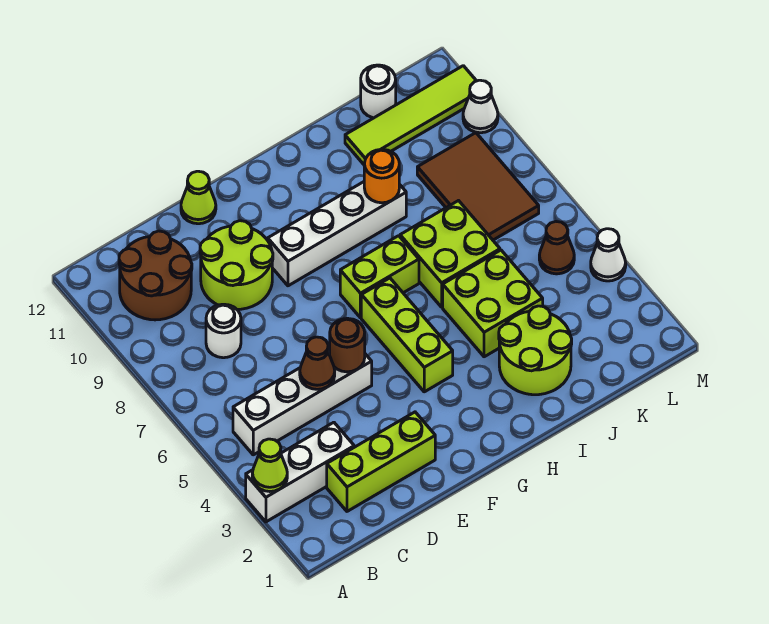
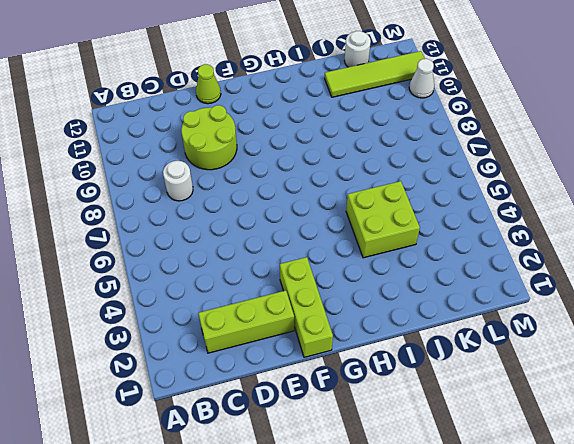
lime 1x3 brick [280,257,333,357] -> lime 1x3 brick moved to [361,278,453,392]
none -> white 1x3 brick [246,422,354,522]
none -> white 1x4 brick [233,350,372,455]
none -> brown 2x2 round brick [119,231,192,320]

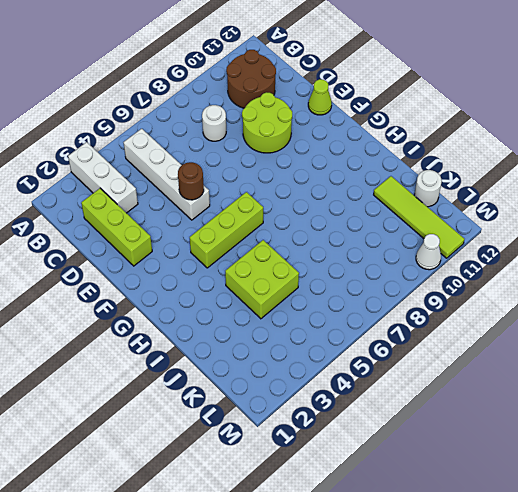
none -> white 1x4 brick [268,182,406,286]
none -> lime 1x2 brick [340,236,419,318]
none -> lime 2x2 round brick [499,306,572,395]

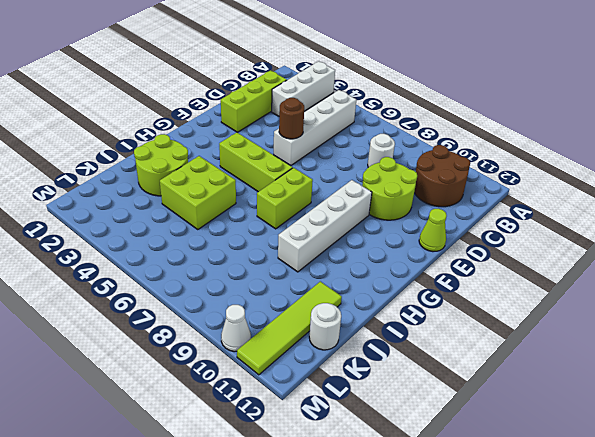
none -> lime 2x2 brick [400,201,500,307]
none -> brown 2x3 tile [417,133,539,240]
none -> brown 1x1 cone [539,222,574,274]

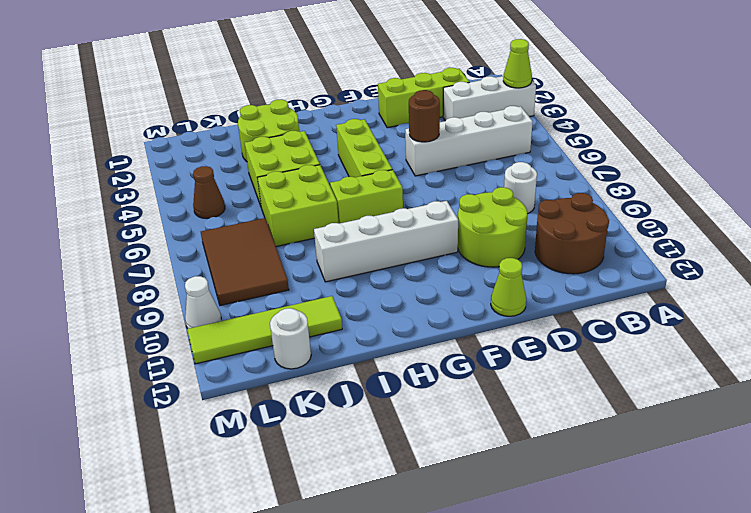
none -> white 1x1 cone [591,229,626,281]
none -> brown 1x1 cone [300,337,335,389]
none -> orange 1x1 round brick [364,149,399,203]

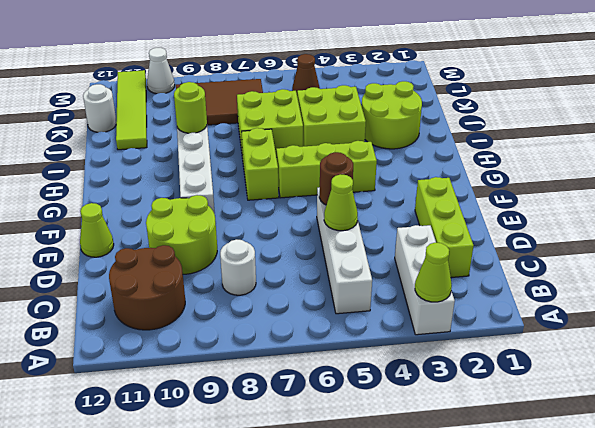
lime 1x1 cone [324,174,358,231] -> brown 1x1 cone [300,337,335,389]
lime 1x1 round brick [174,82,207,133] -> orange 1x1 round brick [364,149,399,203]
none -> white 1x1 cone [591,229,626,281]

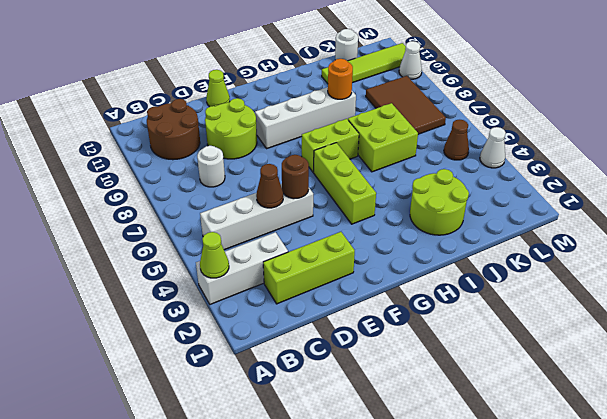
none -> lime 2x2 brick [443,250,543,357]

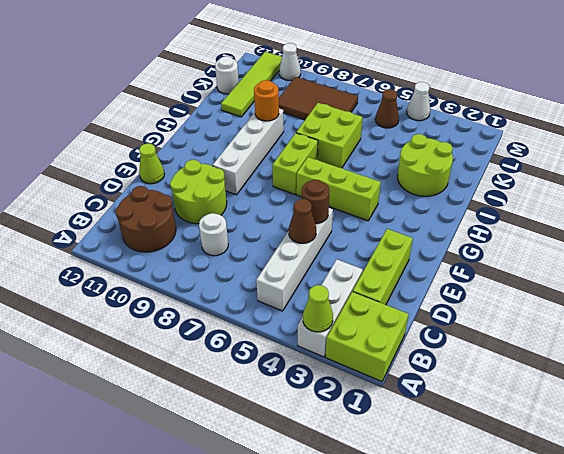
lime 2x2 brick [326,292,409,382] -> lime 2x2 brick moved to [443,250,543,357]

